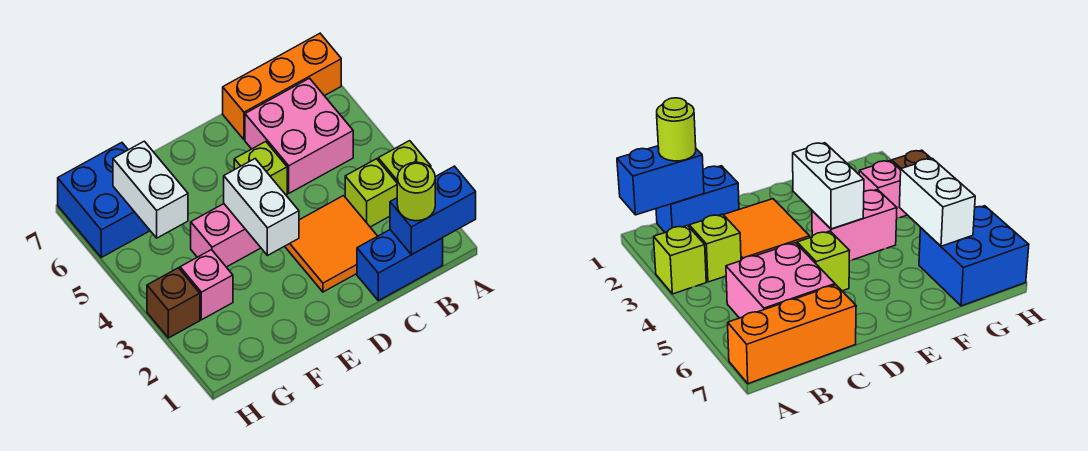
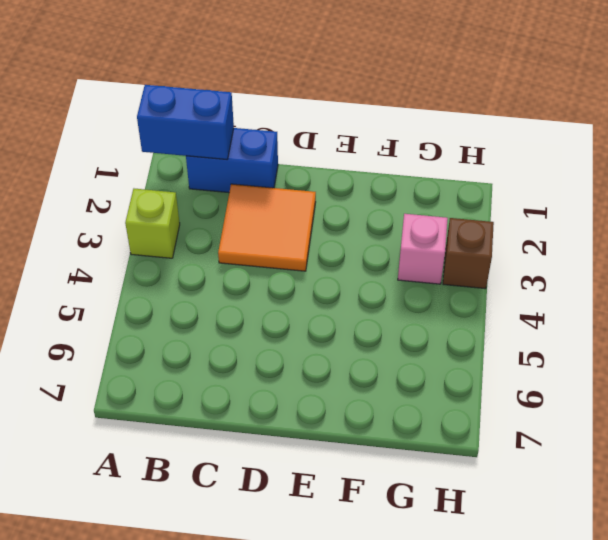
none -> orange 1x3 brick [223,34,341,140]
none -> lime 1x1 brick [345,159,397,227]
none -> pink 2x2 brick [245,78,353,193]

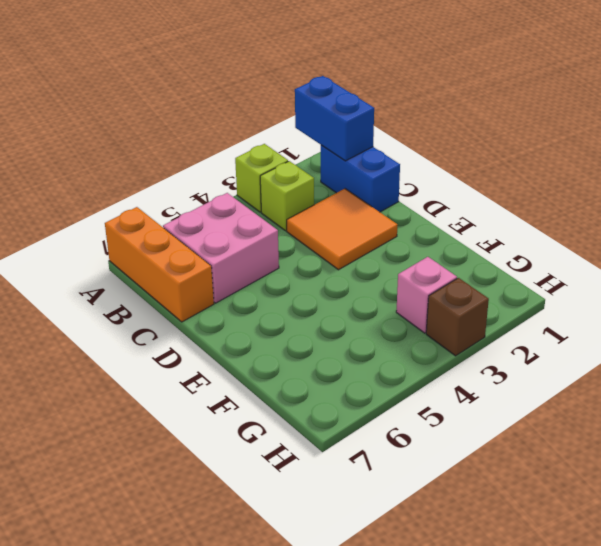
none -> lime 1x1 brick [234,142,287,195]
none -> pink 1x2 brick [191,204,261,267]
none -> blue 2x2 brick [58,143,150,257]

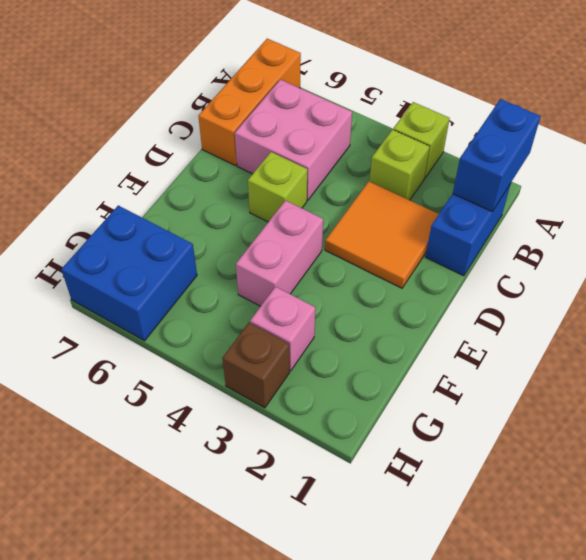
none -> white 1x2 brick [224,159,299,256]
none -> white 1x2 brick [113,141,188,238]
none -> lime 1x1 round brick [397,162,435,221]

